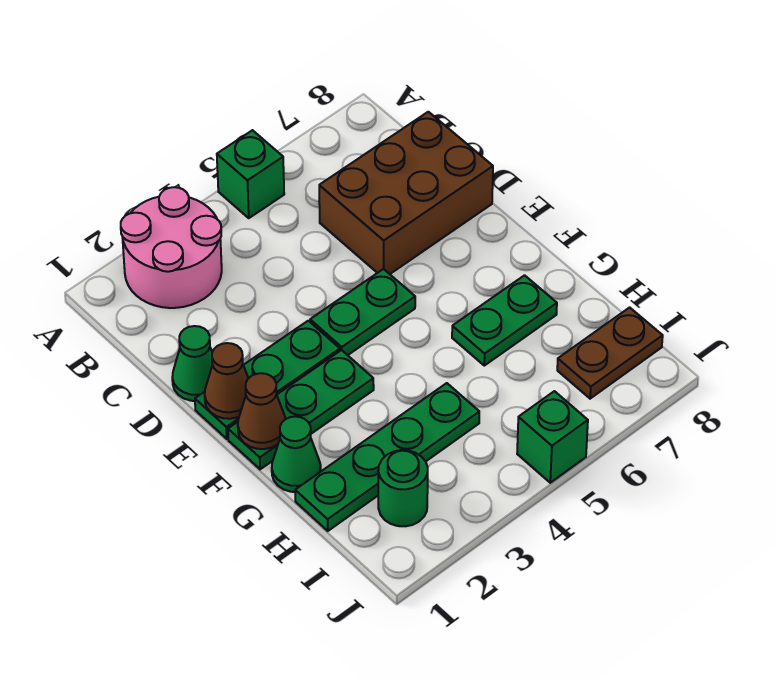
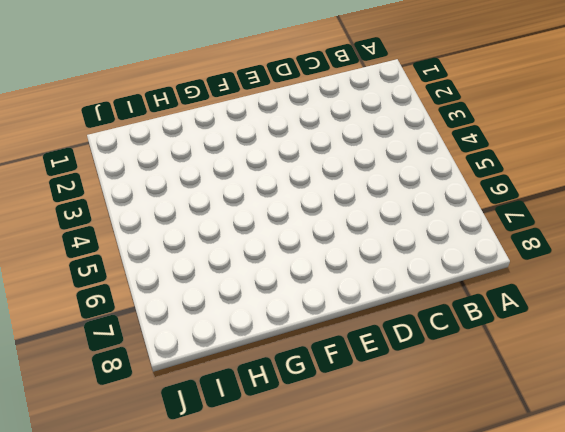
none -> pink 2x2 round brick [121,187,222,308]
none -> green 1x1 brick [217,130,284,218]
none -> brown 2x3 brick [319,112,493,274]

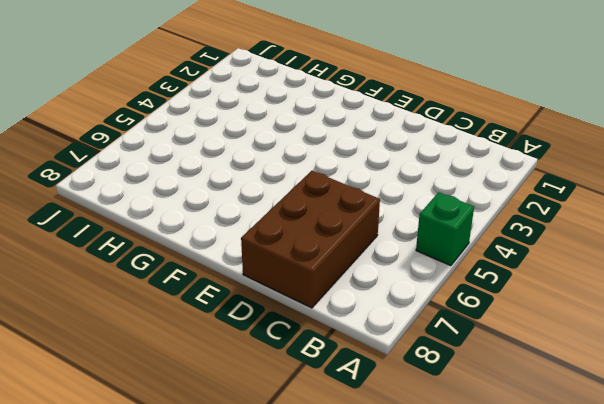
none -> pink 2x2 round brick [121,187,222,308]
none -> green 1x1 cone [172,326,212,401]
none -> green 1x3 plate [195,321,340,439]

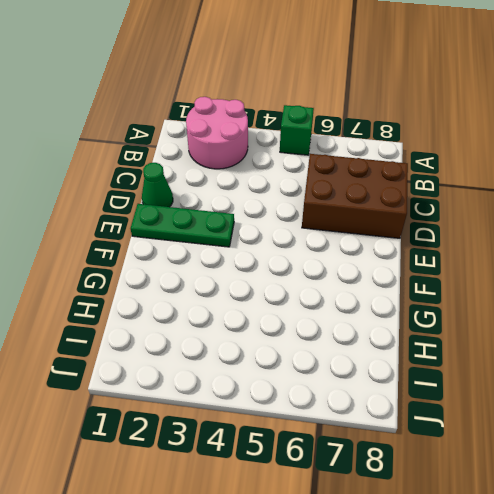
none -> green 1x2 plate [310,269,415,355]
none -> green 1x3 plate [228,350,374,469]
none -> green 1x1 cone [272,417,321,492]

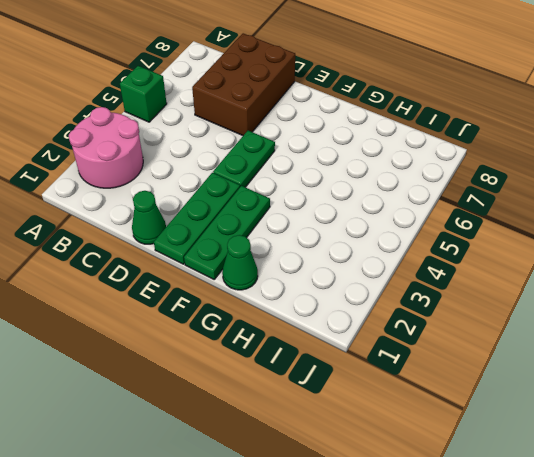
none -> green 1x2 plate [452,275,557,366]
none -> green 1x4 plate [295,383,479,531]
none -> green 1x1 round brick [378,450,428,526]

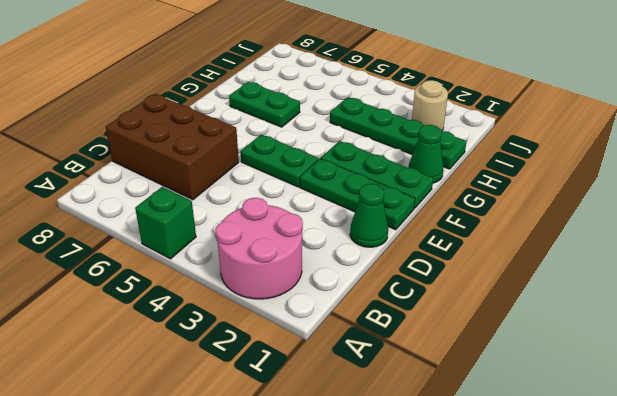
tan 1x1 round brick [412,80,448,131] -> green 1x1 round brick [378,450,428,526]
none -> brown 1x2 plate [557,308,663,399]
none -> green 1x1 brick [517,391,588,483]
none -> brown 1x1 cone [205,343,248,419]

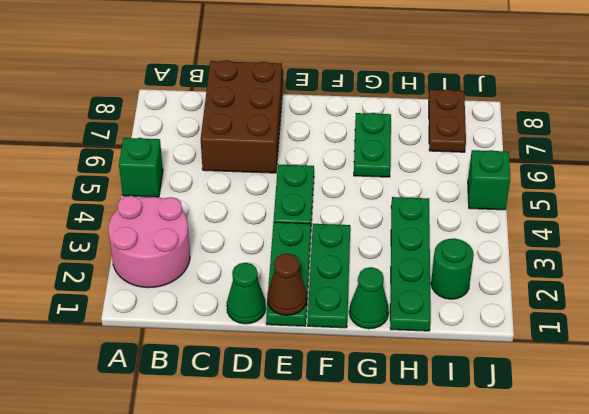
none -> brown 1x1 cone [238,373,286,449]

